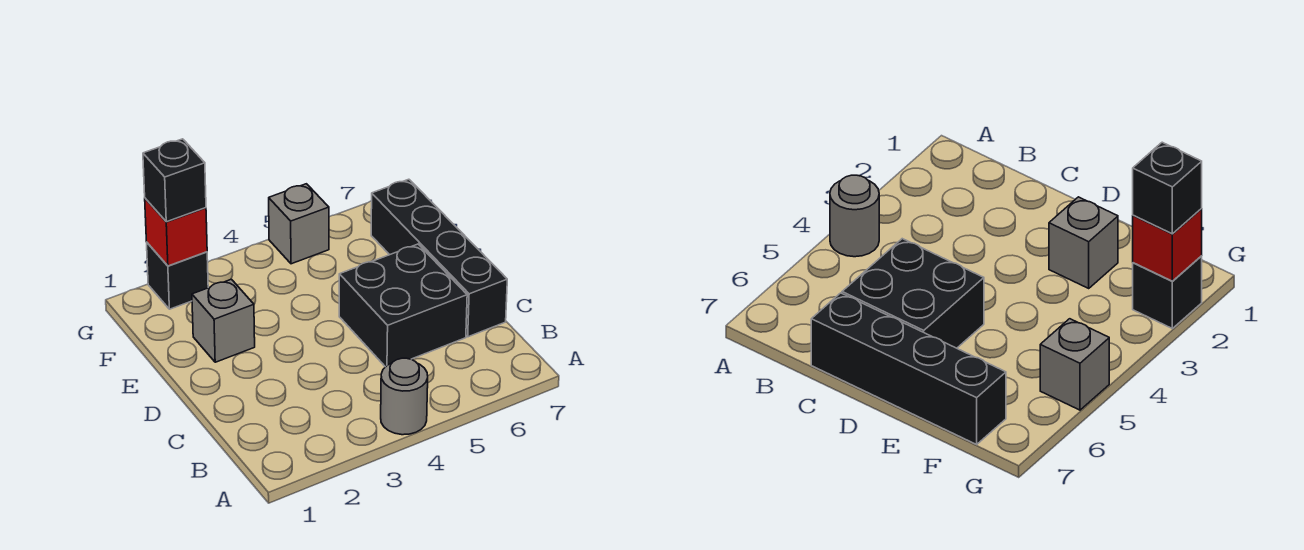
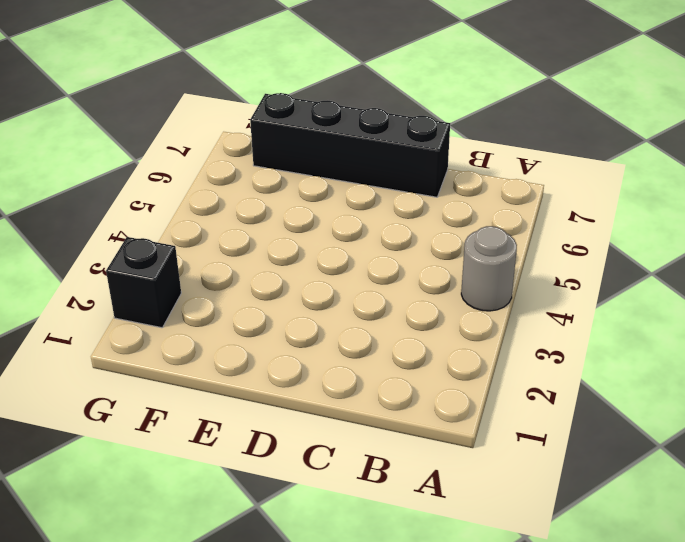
none -> black 2x2 brick [339,244,467,367]
none -> grey 1x1 brick [192,279,255,362]

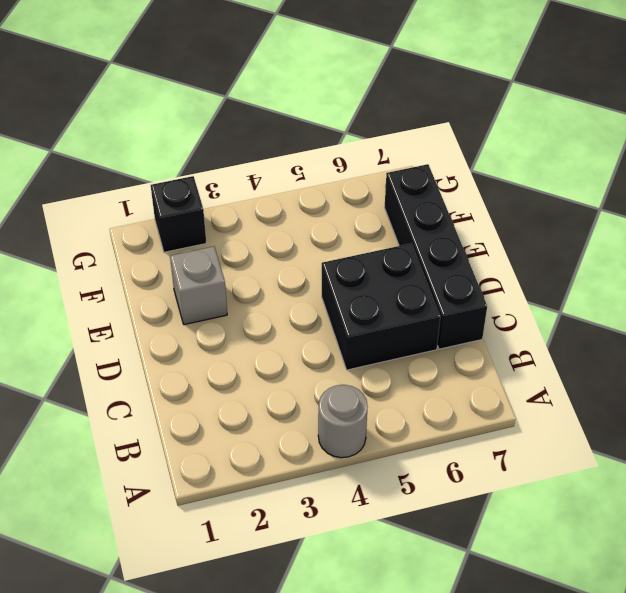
none -> grey 1x1 brick [269,184,329,264]
none -> red 1x1 brick [145,198,207,266]

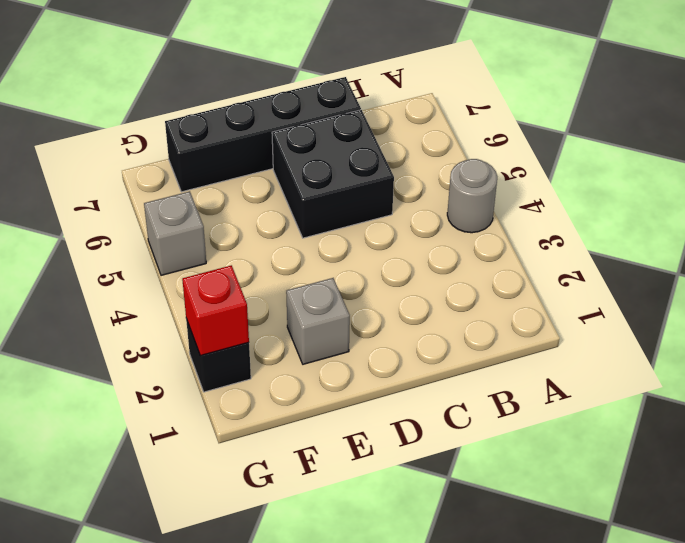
none -> black 1x1 brick [143,139,206,222]

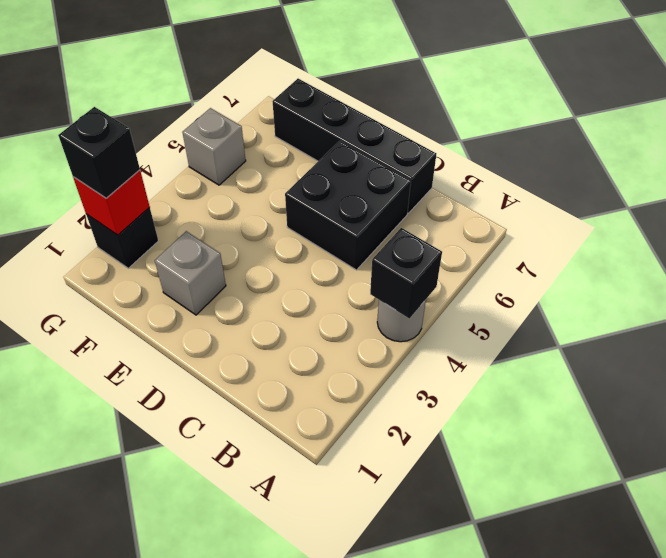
black 1x1 brick [370,228,442,319] -> none

